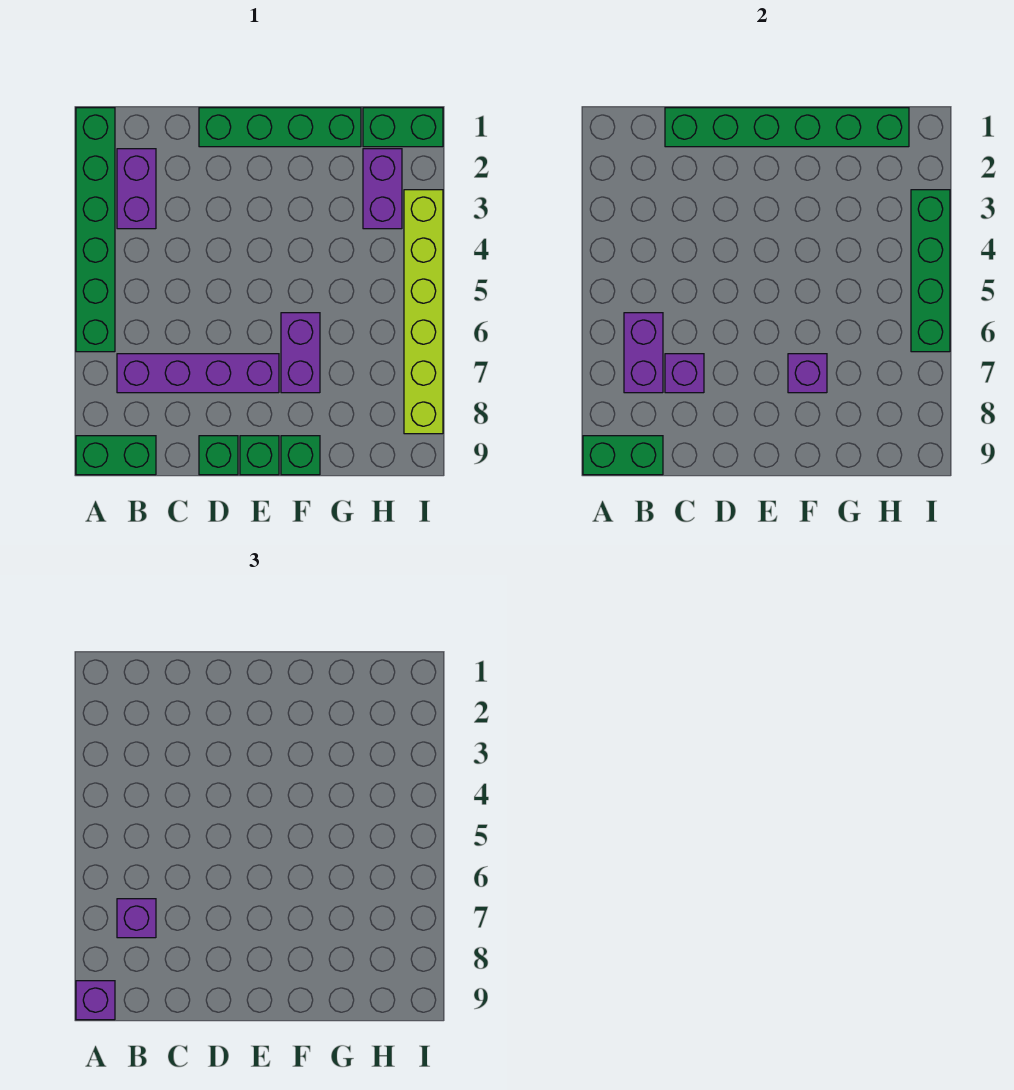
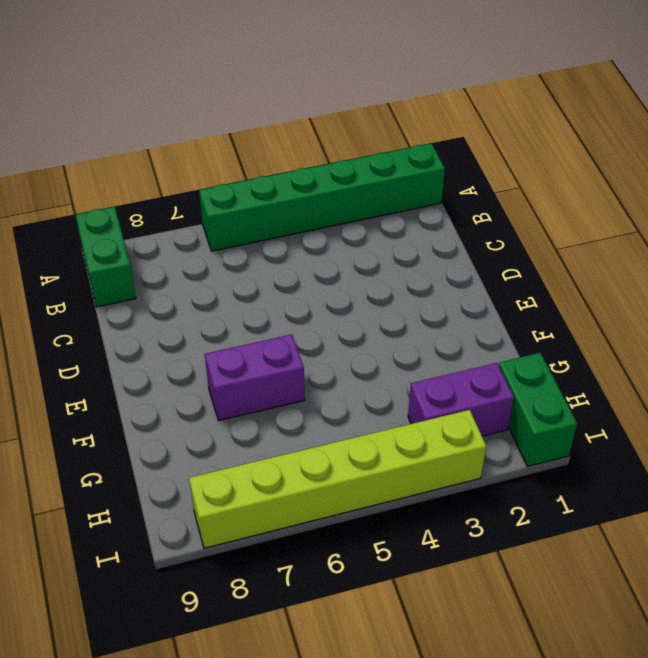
none -> purple 1x2 brick [117,149,156,229]
none -> purple 1x4 brick [117,354,279,393]
none -> green 1x4 brick [199,108,361,147]

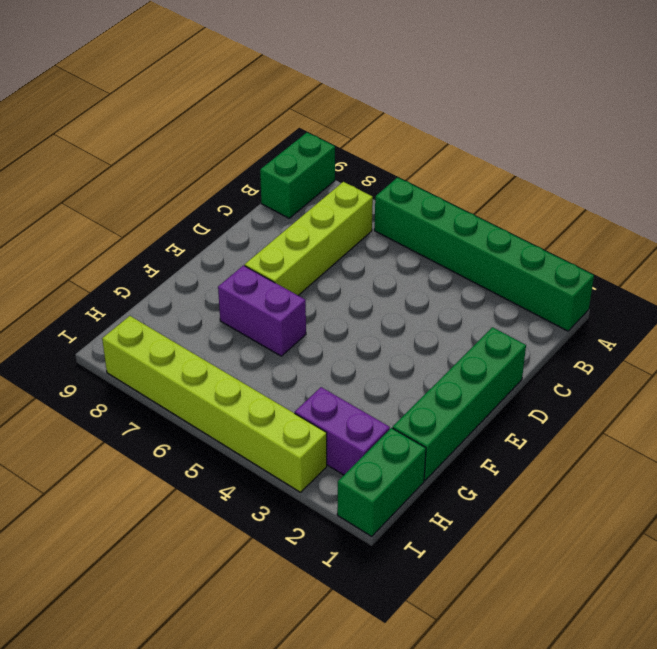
lime 1x4 brick [245,182,373,295] -> purple 1x4 brick [117,354,279,393]
none -> purple 1x2 brick [117,149,156,229]
none -> green 1x1 brick [199,436,238,475]
none -> green 1x1 brick [240,436,279,475]

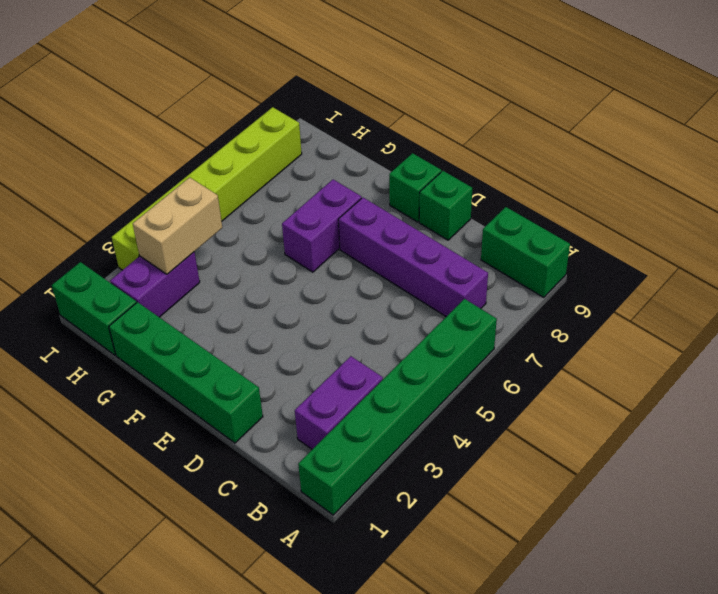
tan 1x2 brick [133,177,222,274] -> none
none -> green 1x1 brick [281,436,320,475]
none -> green 1x2 brick [583,436,663,475]
none -> purple 1x2 brick [624,313,663,393]

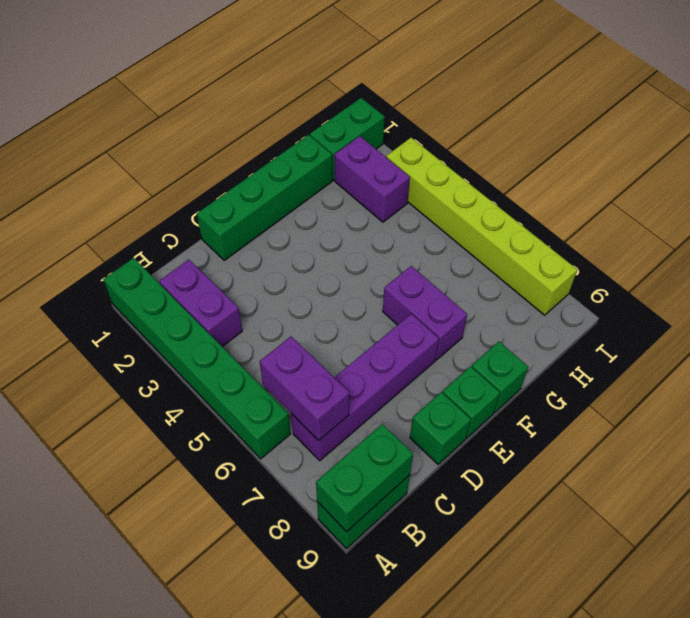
none -> green 1x6 brick [665,108,909,147]
none -> purple 1x1 brick [665,354,704,393]
none -> purple 1x1 brick [788,354,827,393]

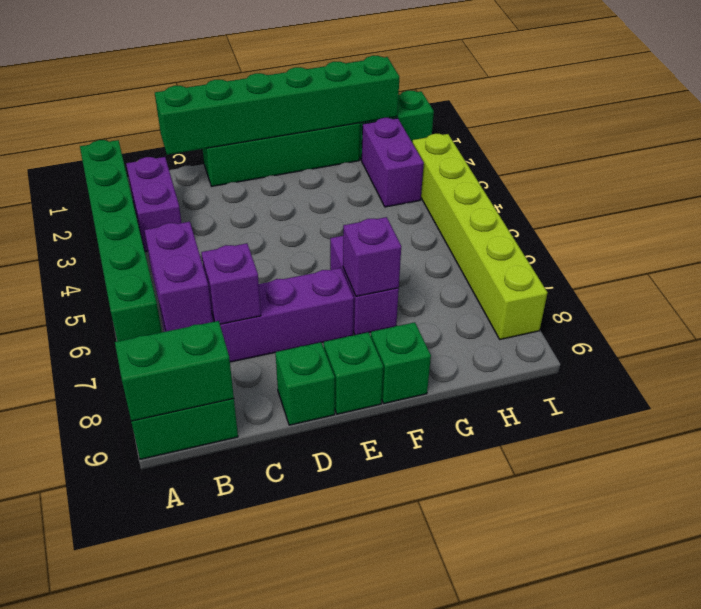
none -> green 1x4 brick [911,190,950,352]
none -> purple 1x1 brick [76,981,115,1020]
none -> purple 1x1 brick [117,899,156,938]

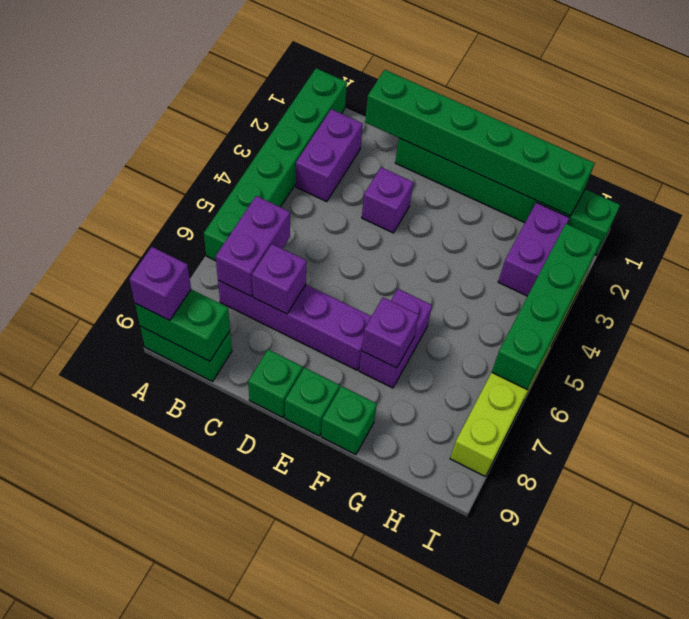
purple 1x1 brick [362,167,413,233] -> purple 1x1 brick moved to [117,899,156,938]

